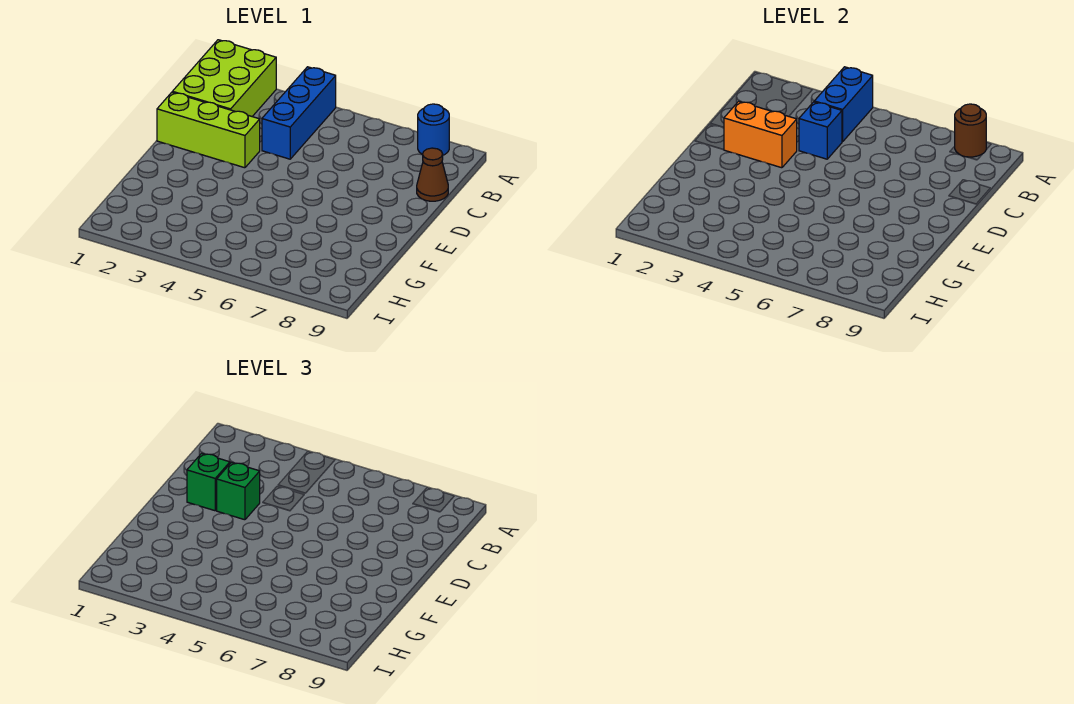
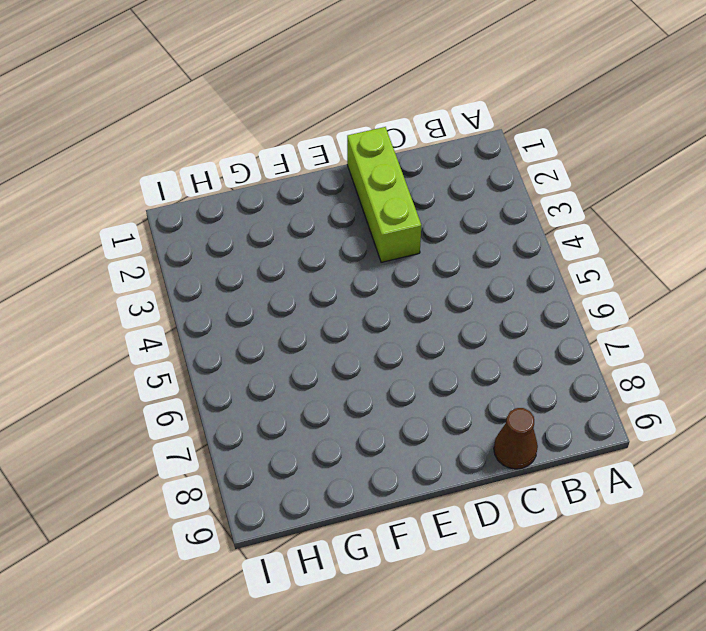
none -> lime 2x3 brick [172,40,276,116]
none -> blue 1x3 brick [262,67,336,159]

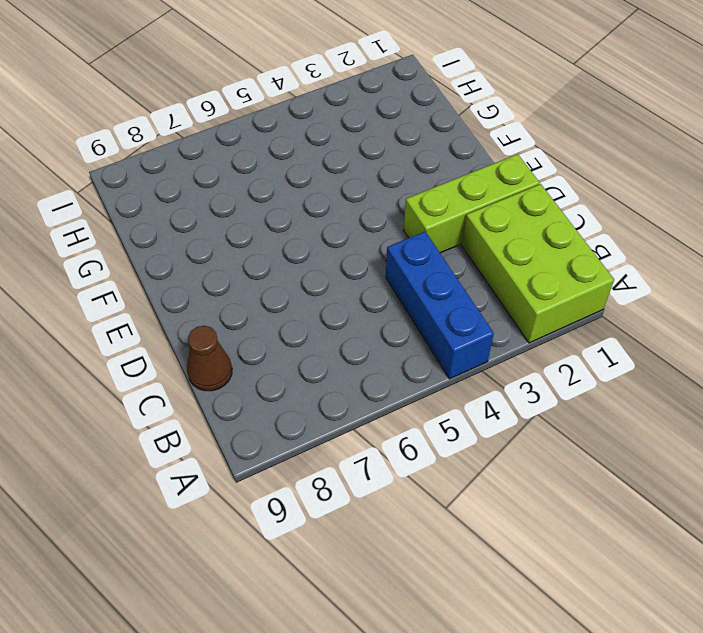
none -> blue 1x1 round brick [418,104,449,155]
none -> blue 1x2 brick [814,67,873,142]

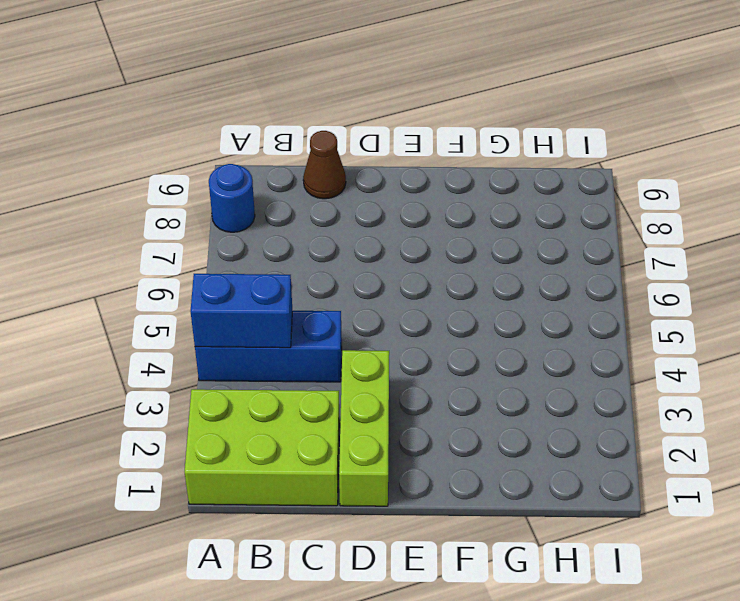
none -> brown 1x1 round brick [955,104,986,157]
none -> blue 1x1 brick [799,102,842,159]

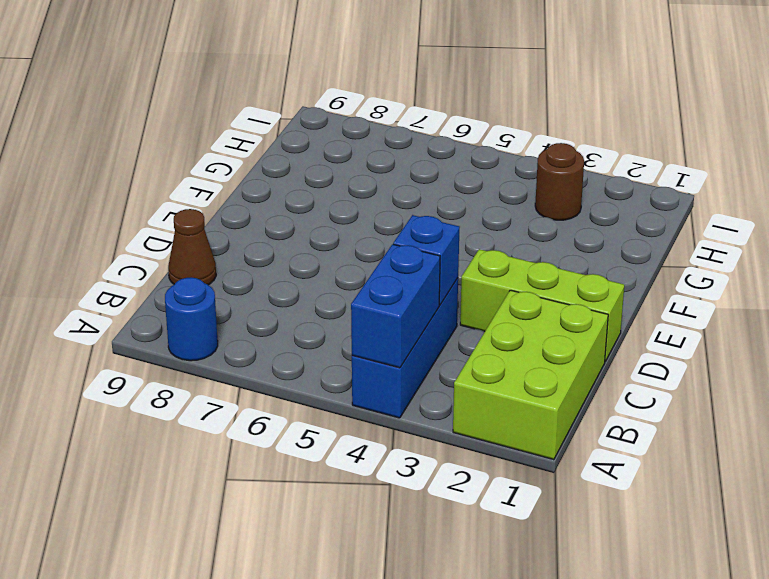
brown 1x1 round brick [535,143,584,220] -> brown 1x1 round brick moved to [955,104,986,157]
none -> orange 1x2 brick [724,101,797,168]
none -> green 1x1 brick [187,453,230,511]

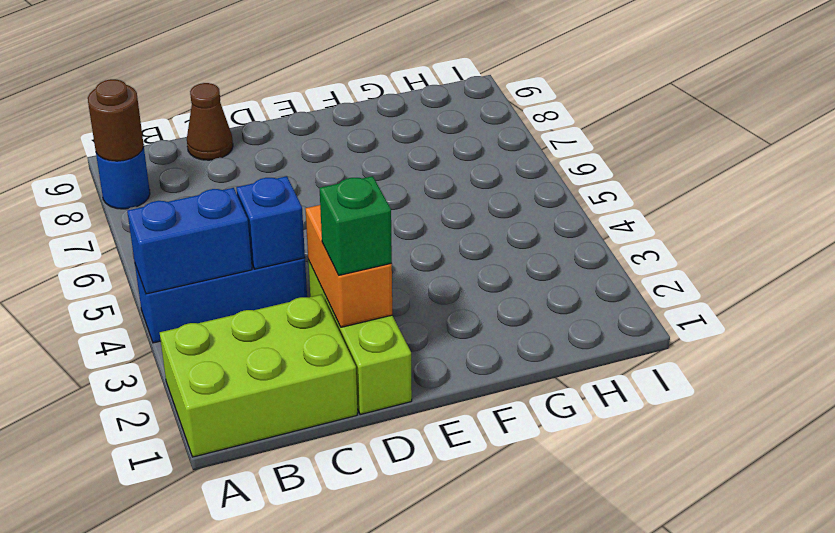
none -> green 1x1 brick [217,462,260,520]

